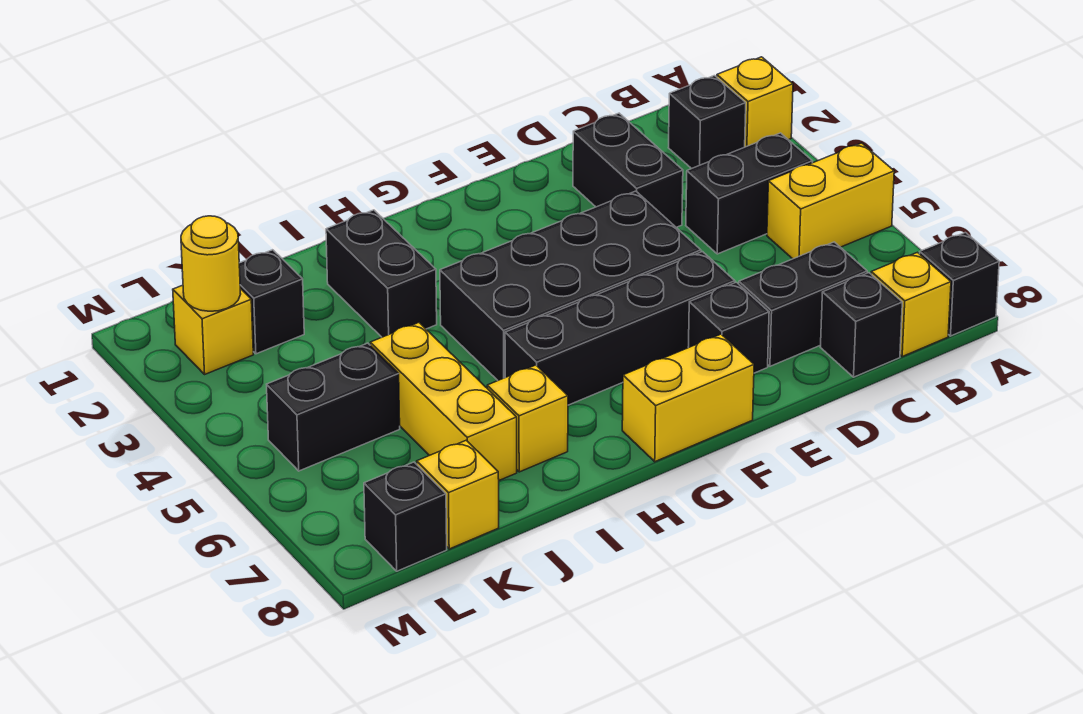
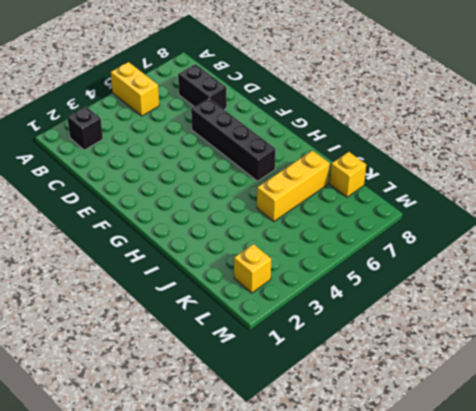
none -> yellow 1x1 brick [717,57,793,147]
none -> black 1x1 brick [920,232,999,336]
none -> black 1x2 brick [686,133,813,254]

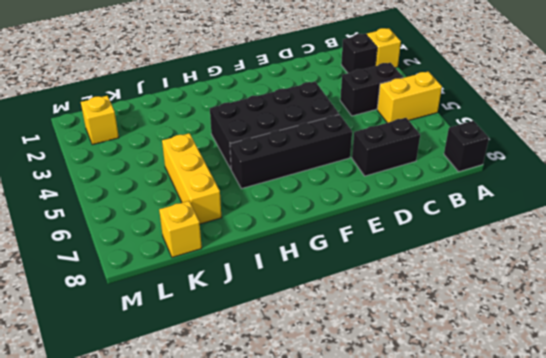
none -> yellow 1x1 brick [871,252,951,356]
none -> black 1x1 brick [820,273,902,377]
none -> black 1x2 brick [573,113,683,228]

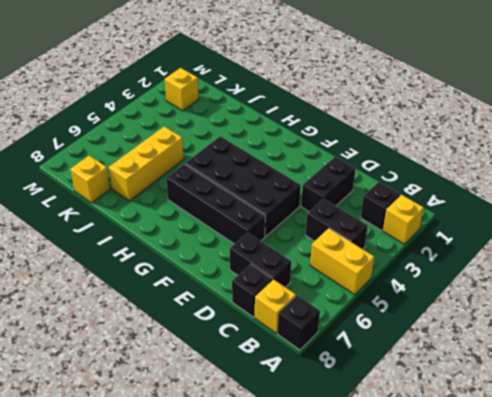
none -> black 1x1 brick [688,282,769,373]
none -> yellow 1x2 brick [622,334,754,462]
none -> black 1x2 brick [326,210,437,337]

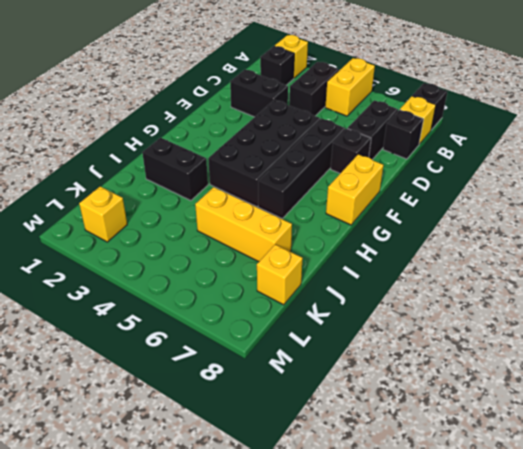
none -> yellow 1x1 brick [487,365,568,472]
none -> black 1x1 brick [239,250,304,354]
none -> black 1x2 brick [267,343,400,471]

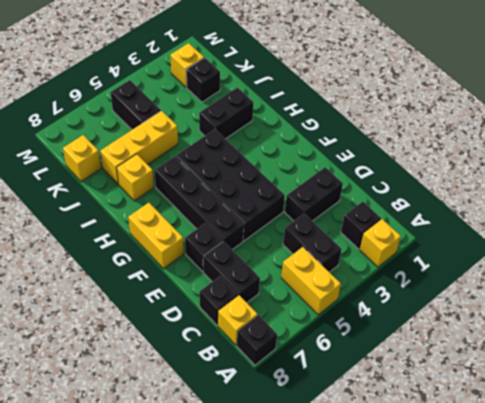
none -> black 1x1 brick [364,462,447,571]
none -> yellow 1x1 round brick [181,216,241,311]

